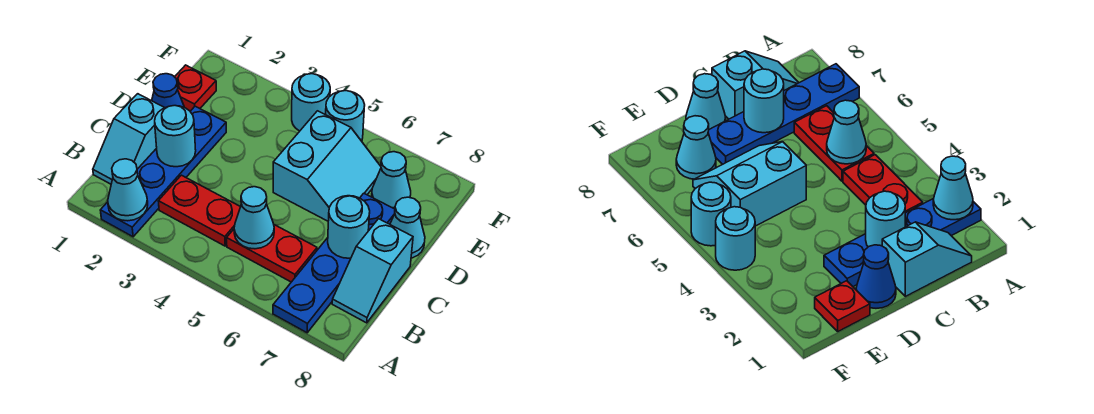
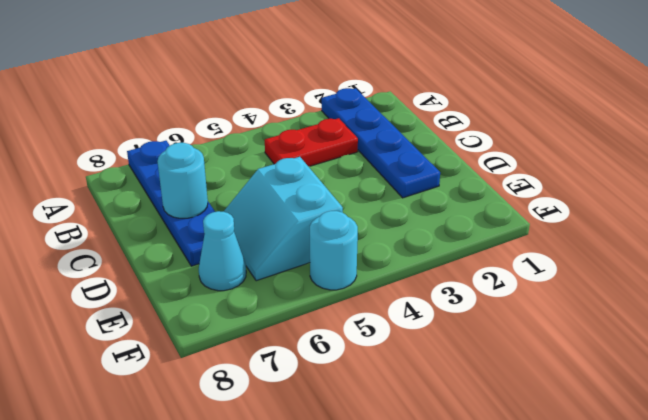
none -> cyan 1x2 slope [93,94,165,184]
none -> red 1x2 plate [227,225,317,282]
none -> cyan 1x2 slope [332,219,413,323]

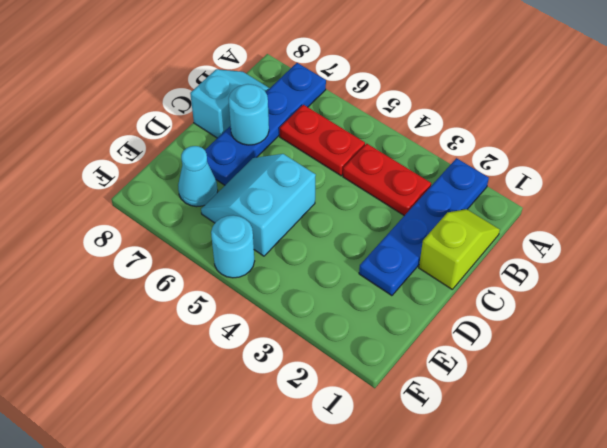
lime 1x2 slope [419,209,500,289] -> cyan 1x2 slope [93,94,165,184]
none -> blue 1x1 cone [152,74,185,108]
none -> cyan 1x1 cone [390,197,425,258]
none -> red 1x1 plate [175,65,216,111]

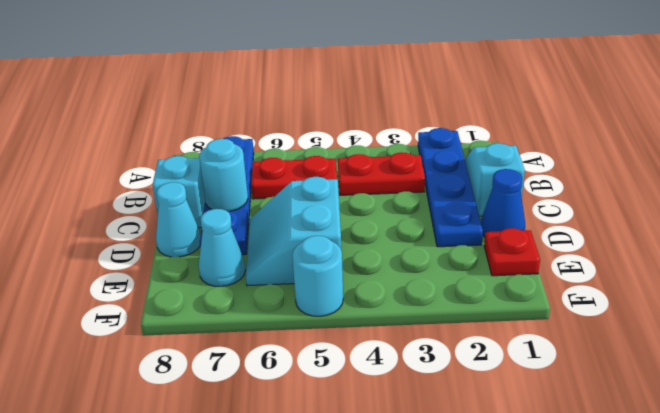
none -> cyan 1x1 round brick [292,74,330,131]
none -> cyan 1x1 cone [108,159,148,221]
none -> cyan 1x1 cone [234,187,274,249]

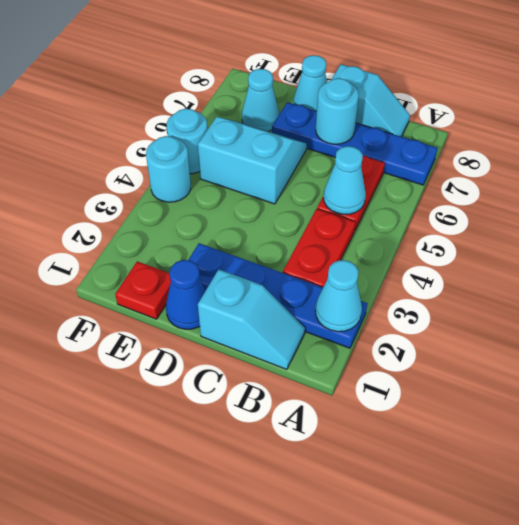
none -> cyan 1x1 round brick [155,106,196,167]

